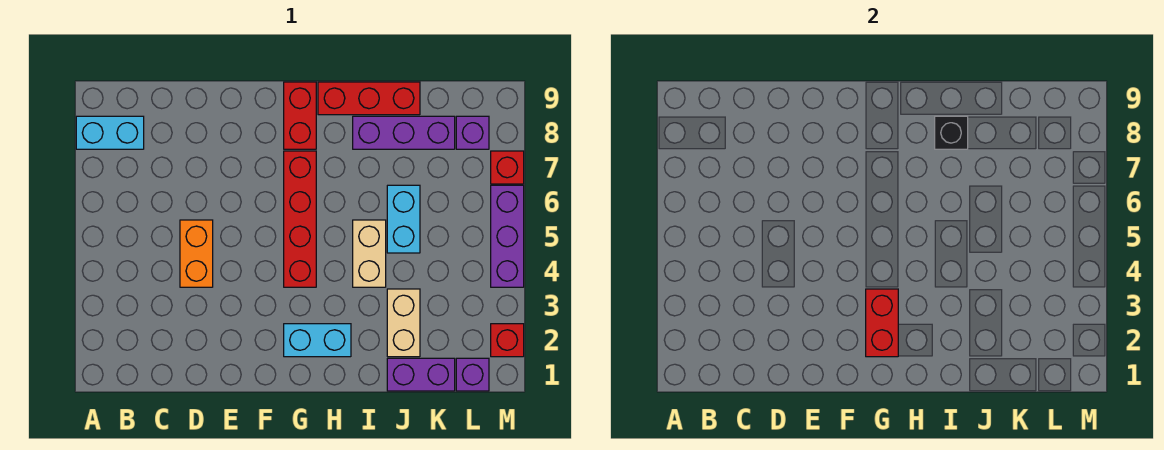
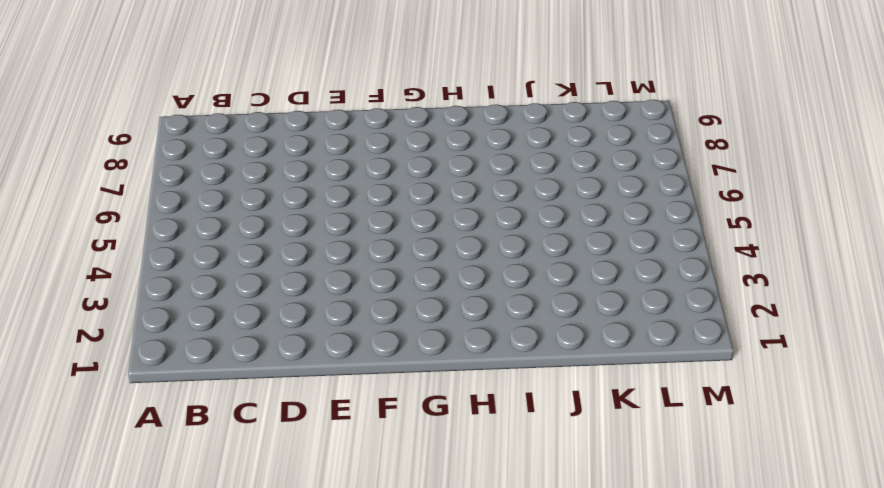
none -> cyan 1x2 brick [76,116,144,149]
none -> orange 1x2 brick [180,220,213,287]
none -> cyan 1x2 brick [284,324,351,357]

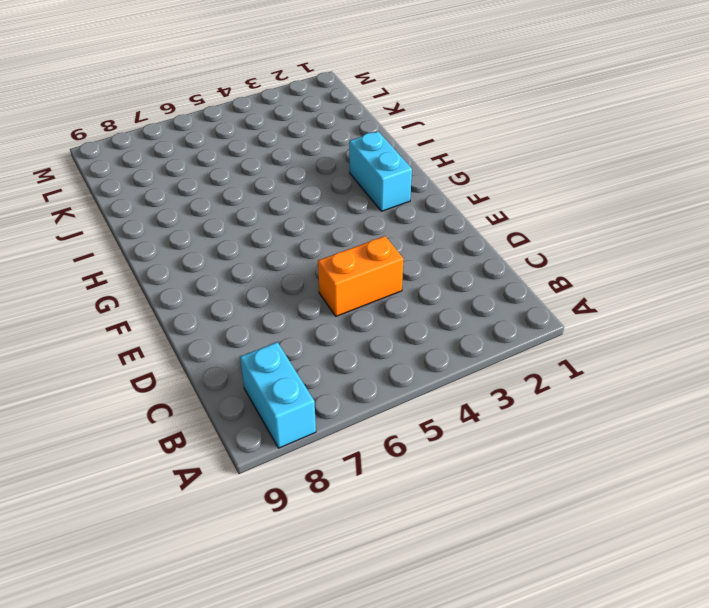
none -> red 1x4 brick [284,151,316,287]
none -> red 1x2 brick [284,82,316,149]
none -> red 1x3 brick [318,82,420,115]

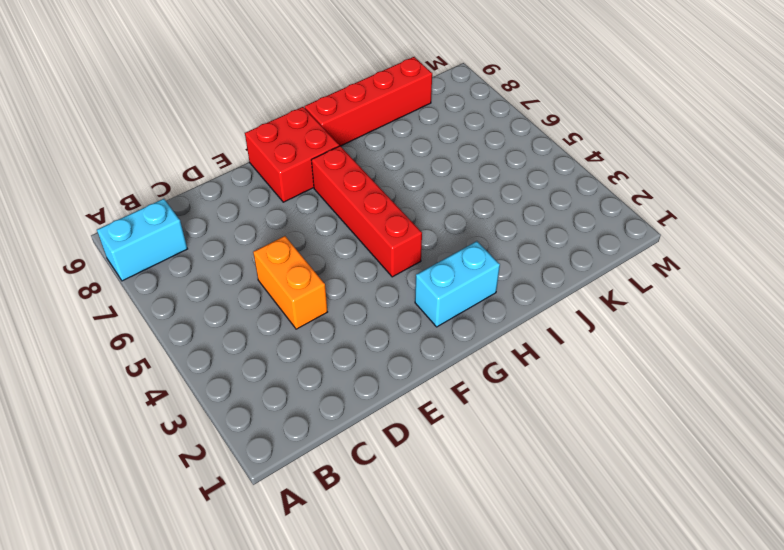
red 2x2 brick [245,107,339,202] -> red 1x2 brick [284,82,316,149]
red 1x4 brick [304,57,432,146] -> red 1x3 brick [318,82,420,115]
none -> tan 1x2 brick [353,220,386,287]
none -> purple 1x3 brick [353,116,455,149]
none -> purple 1x2 brick [387,358,455,391]

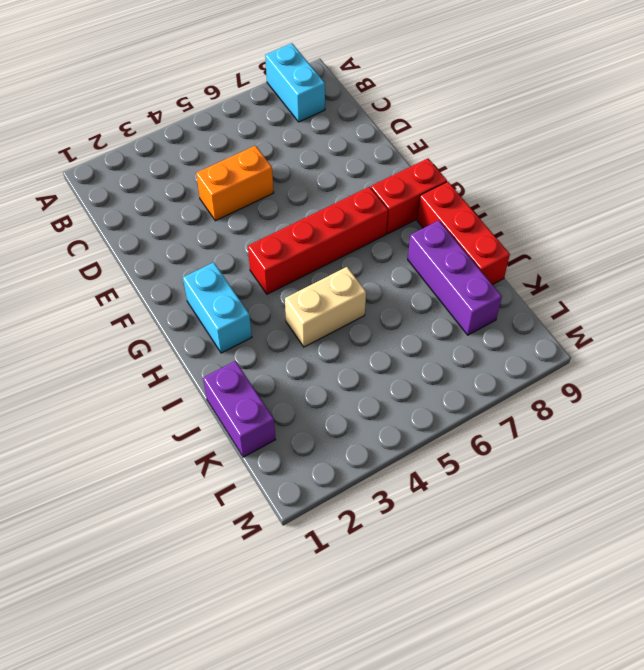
none -> tan 1x2 brick [387,289,420,357]
none -> cyan 1x2 brick [387,185,420,253]
none -> purple 1x1 brick [456,358,489,391]

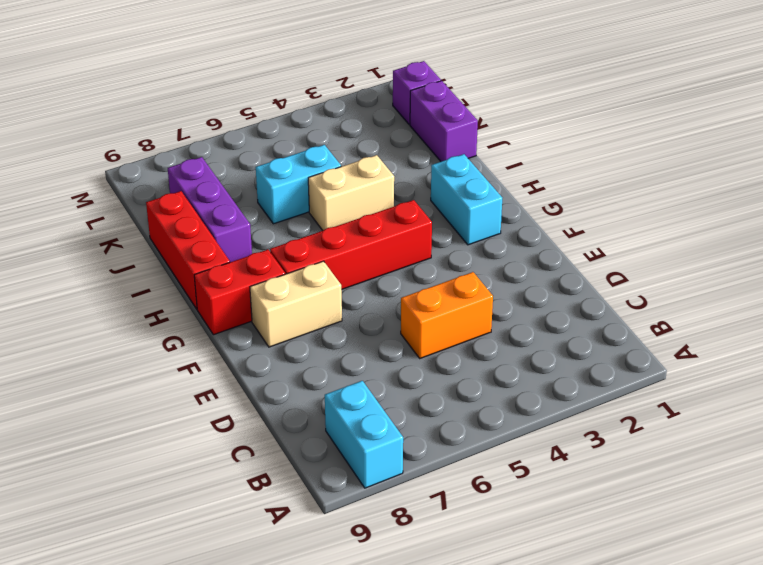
tan 1x2 brick [250,261,342,347] -> tan 1x2 brick moved to [387,289,420,357]
none -> purple 1x1 brick [456,116,489,149]
none -> red 1x1 brick [491,324,524,357]
none -> purple 1x3 brick [491,185,524,287]

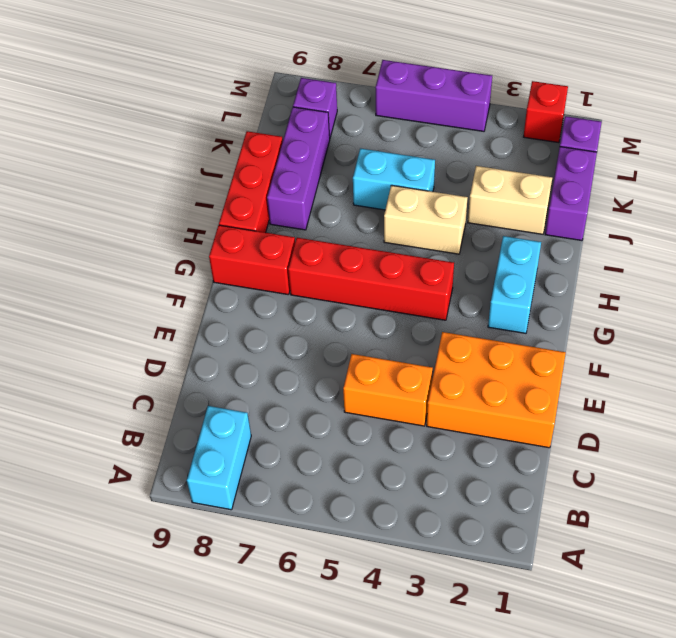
orange 2x3 brick [427,332,566,448] -> none
none -> red 1x1 brick [491,151,524,184]
none -> red 1x2 brick [866,289,898,357]
none -> black 1x1 brick [935,116,968,149]

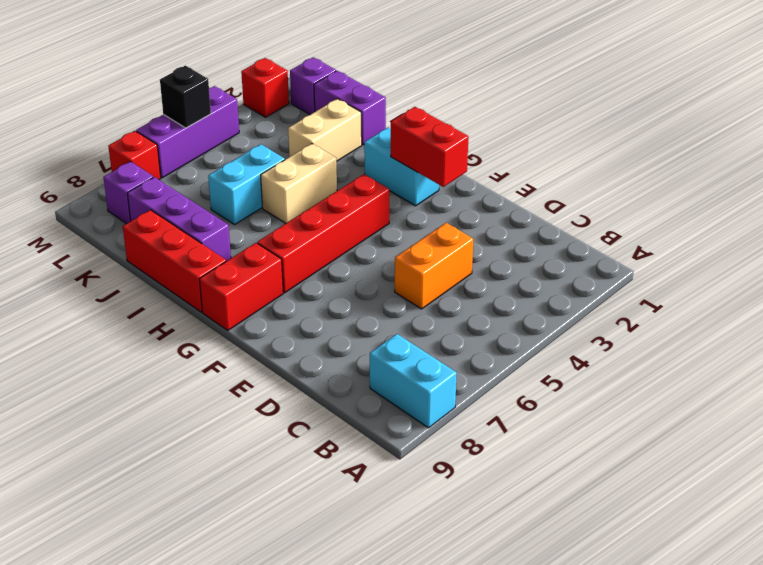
red 1x2 brick [391,107,468,187] -> red 1x2 brick turned to [866,289,898,357]
black 1x1 brick [160,66,211,128] -> black 1x1 brick moved to [935,116,968,149]

